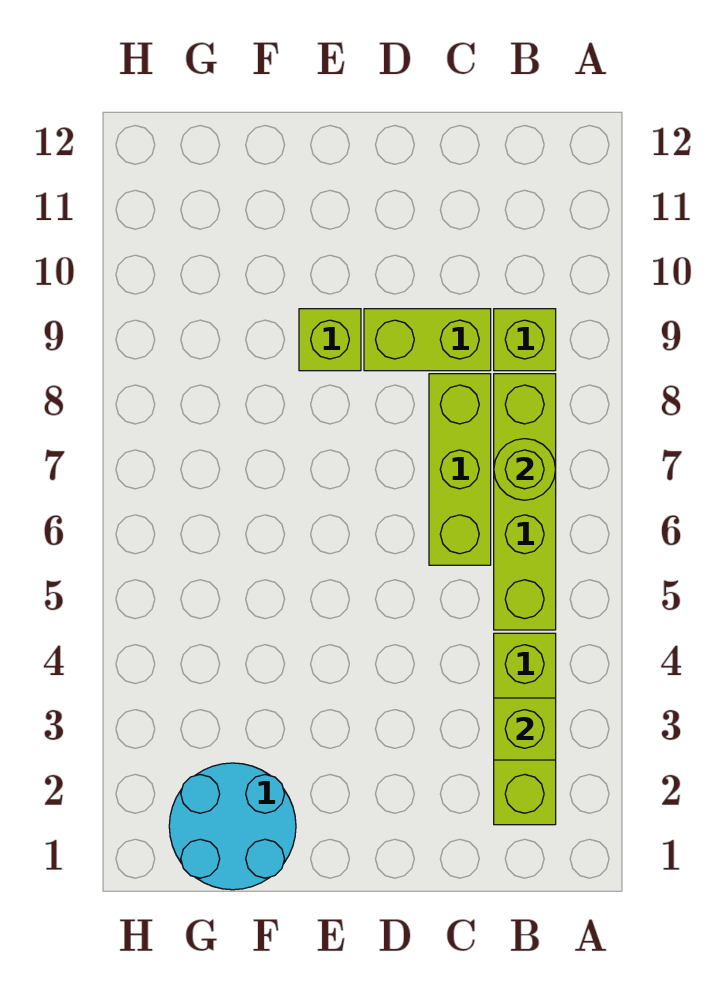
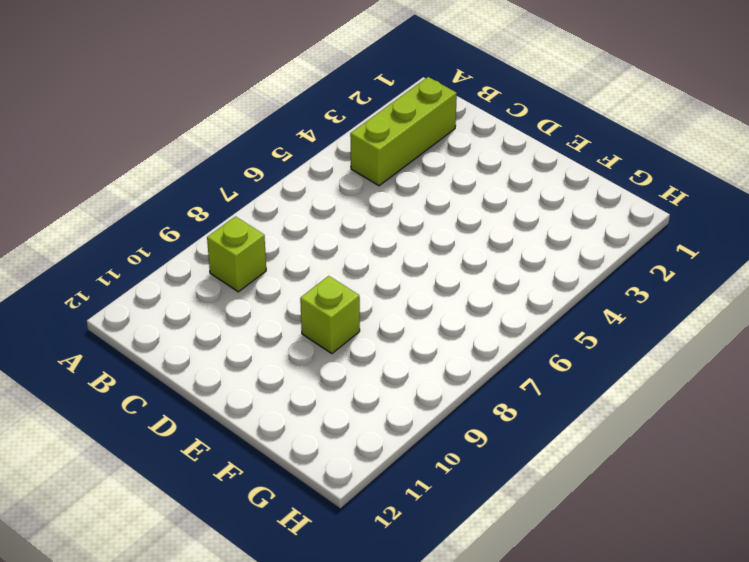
none -> lime 1x4 brick [494,374,556,630]
none -> lime 1x3 brick [429,374,491,565]

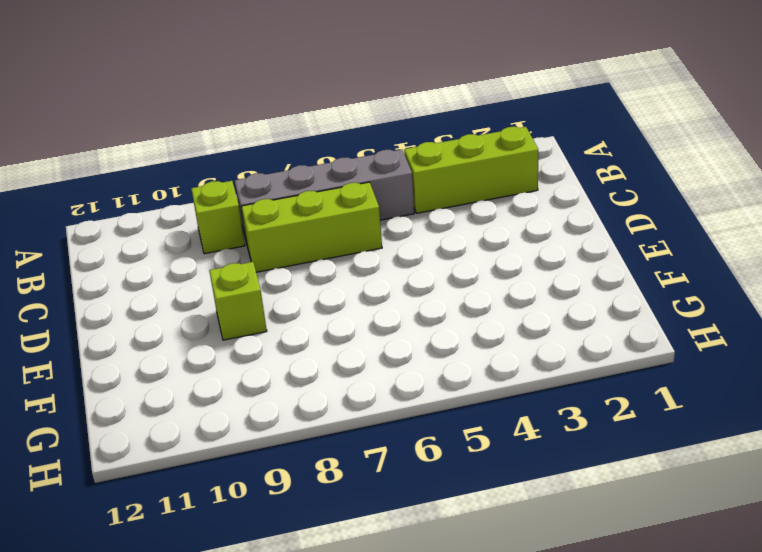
grey 1x4 brick [235,150,414,243] -> lime 1x4 brick [494,374,556,630]
none -> lime 1x2 brick [364,309,491,371]
none -> cyan 2x2 round brick [169,763,296,890]

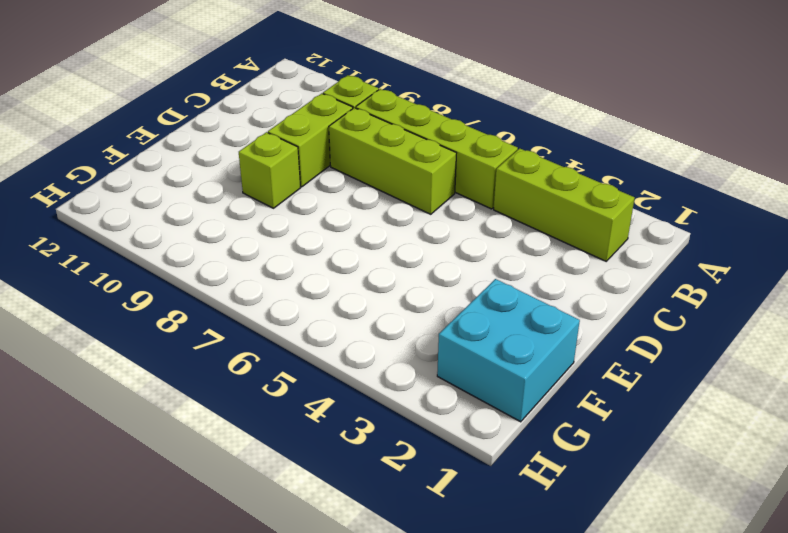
cyan 2x2 brick [437,279,580,422] -> cyan 2x2 round brick [169,763,296,890]
none -> lime 1x1 brick [494,698,556,760]
none -> lime 1x1 round brick [494,439,556,500]

